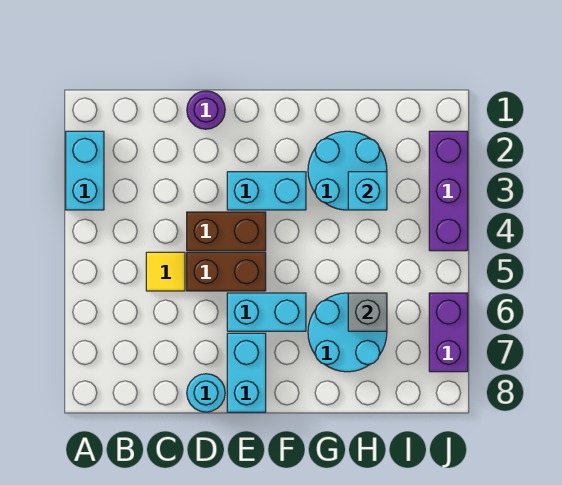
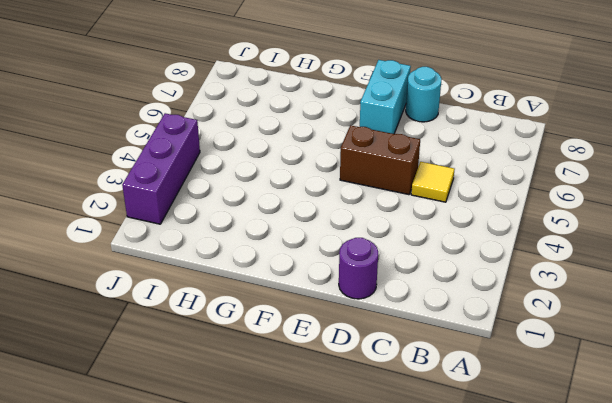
none -> cyan 1x2 brick [66,131,104,210]
none -> brown 1x2 brick [187,212,266,251]
none -> cyan 1x2 brick [227,172,306,210]

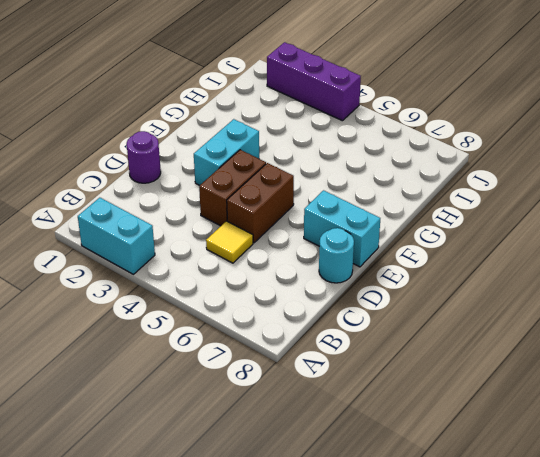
none -> cyan 1x2 brick [227,293,306,331]
none -> cyan 2x2 round brick [308,131,387,210]
none -> cyan 2x2 round brick [308,293,387,372]

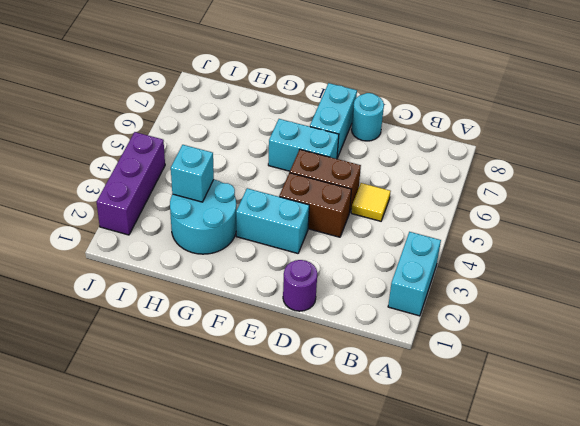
none -> cyan 2x2 round brick [308,293,387,372]
none -> purple 1x2 brick [429,293,468,372]
none -> grey 1x1 brick [348,293,387,331]

